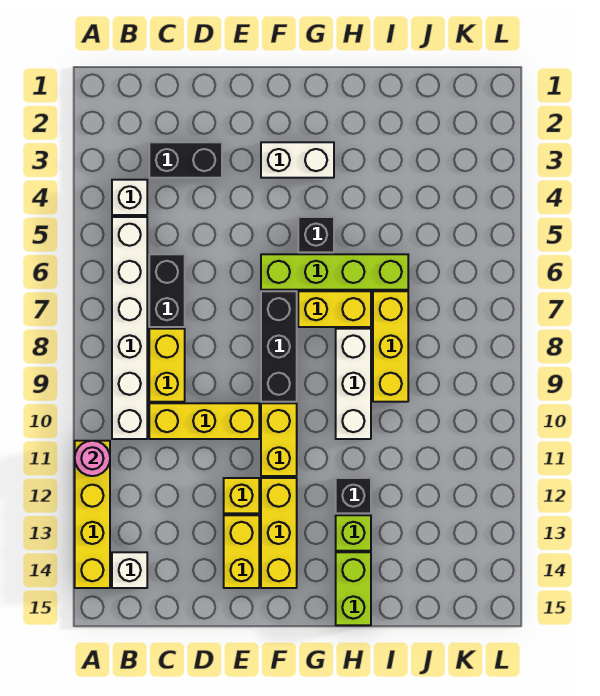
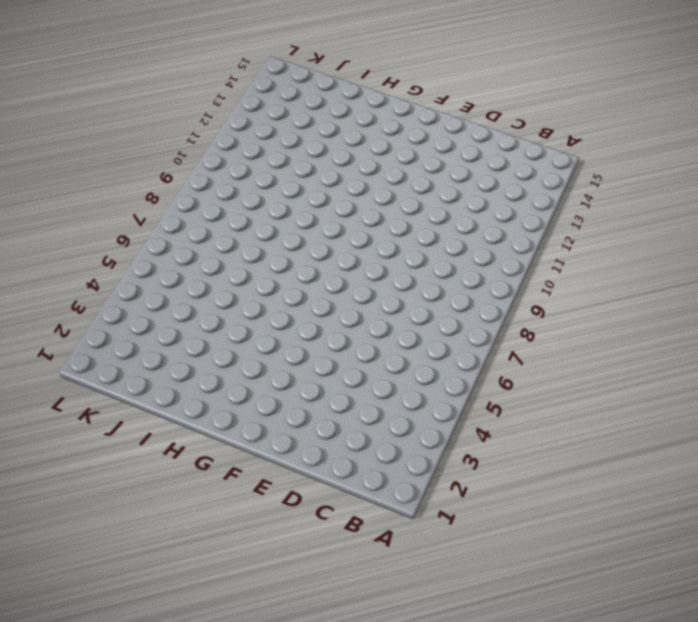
none -> yellow 1x4 brick [75,441,110,588]
none -> white 1x1 brick [112,180,147,215]
none -> white 1x6 brick [112,217,147,439]

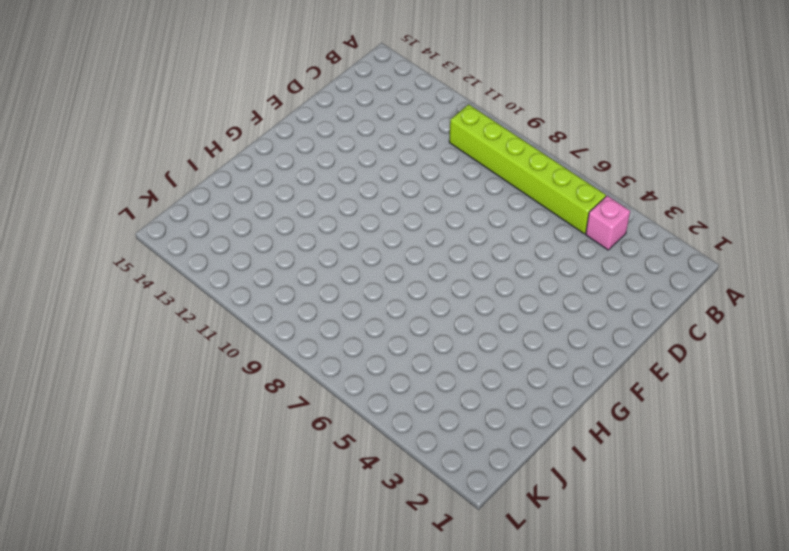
pink 1x1 brick [586,196,630,250] -> white 1x1 brick [112,180,147,215]
lime 1x6 brick [449,104,606,234] -> white 1x6 brick [112,217,147,439]
none -> yellow 1x4 brick [75,441,110,588]
none -> white 1x1 brick [112,552,147,588]
none -> black 1x2 brick [149,142,222,178]

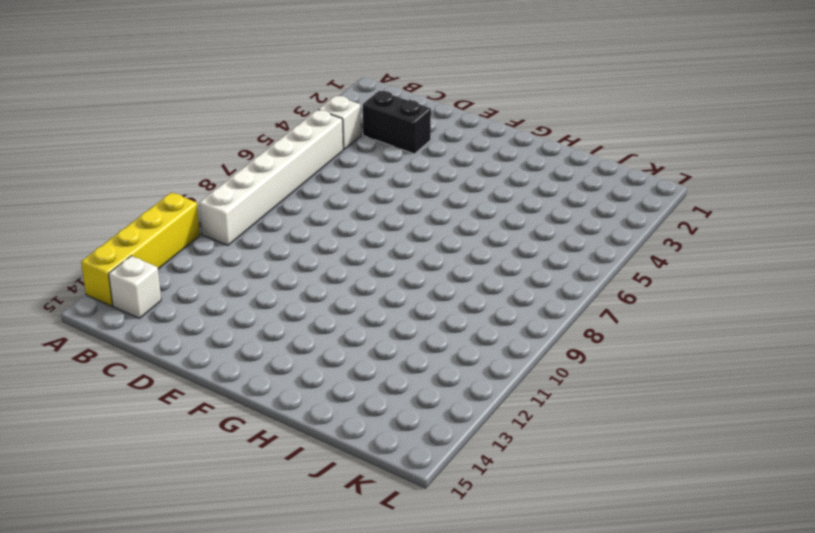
none -> black 1x2 brick [149,254,185,327]
none -> yellow 1x2 brick [149,329,185,402]
none -> yellow 1x3 brick [149,403,259,439]

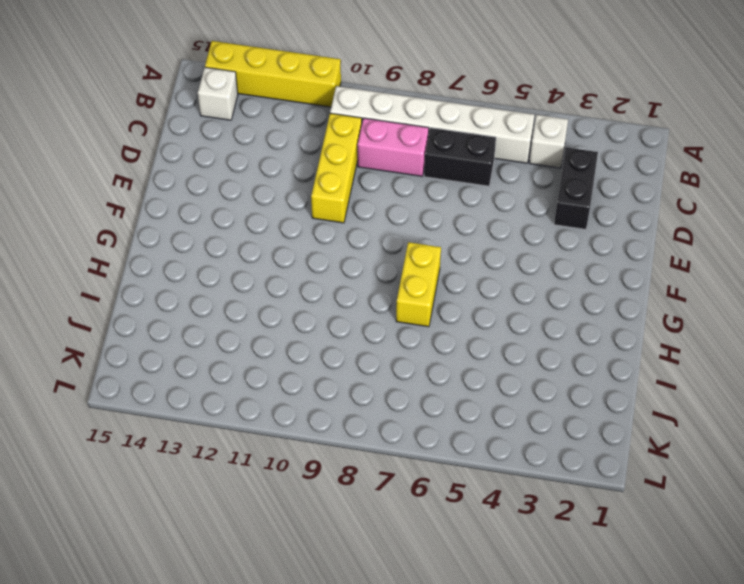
pink 1x2 brick [358,118,429,176] -> yellow 1x2 brick [149,329,185,402]
none -> yellow 1x1 brick [224,478,259,513]
none -> yellow 1x2 brick [224,515,259,588]
none -> white 1x2 brick [261,142,334,178]

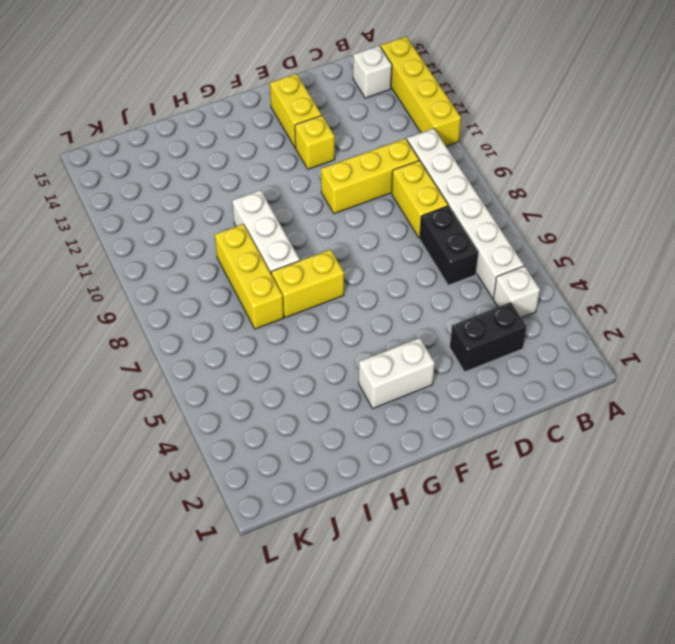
none -> lime 1x4 brick [261,254,408,290]
none -> black 1x3 brick [261,291,297,402]
none -> yellow 1x2 brick [261,403,297,476]

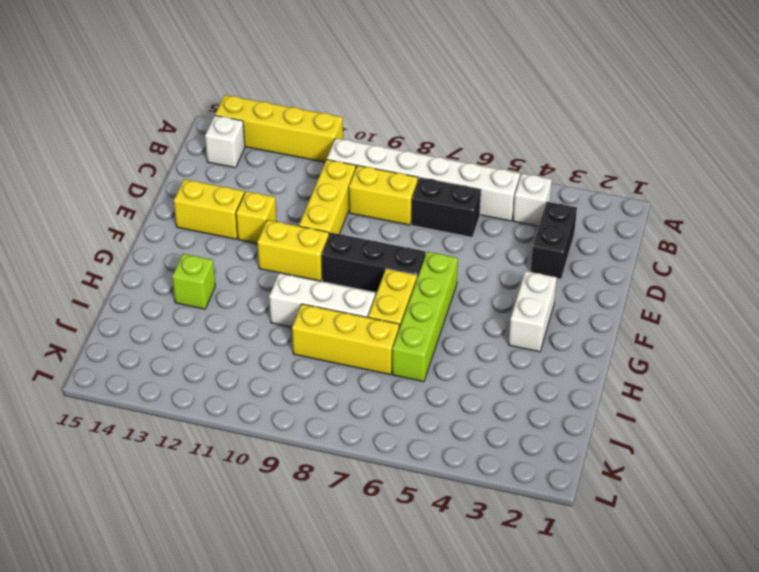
none -> yellow 1x3 brick [261,478,297,588]
none -> black 1x1 brick [298,217,334,252]
none -> black 1x1 brick [336,478,371,513]

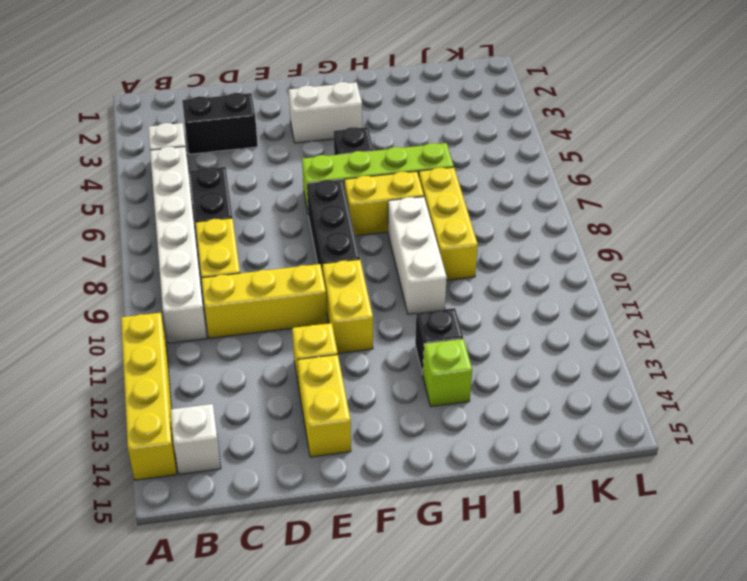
none -> yellow 1x3 brick [261,478,297,588]
none -> lime 1x2 brick [336,552,371,625]
none -> pink 1x1 round brick [75,441,110,476]

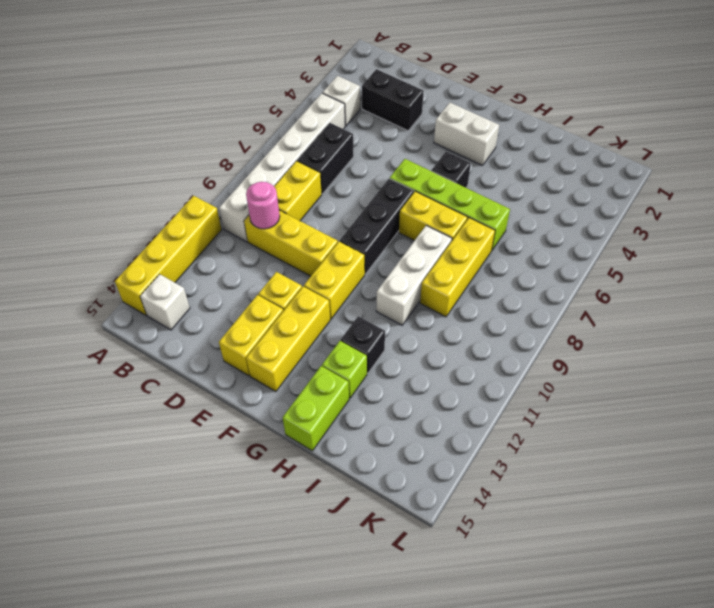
pink 1x1 round brick [246,182,280,229] -> pink 1x1 round brick moved to [75,441,110,476]

